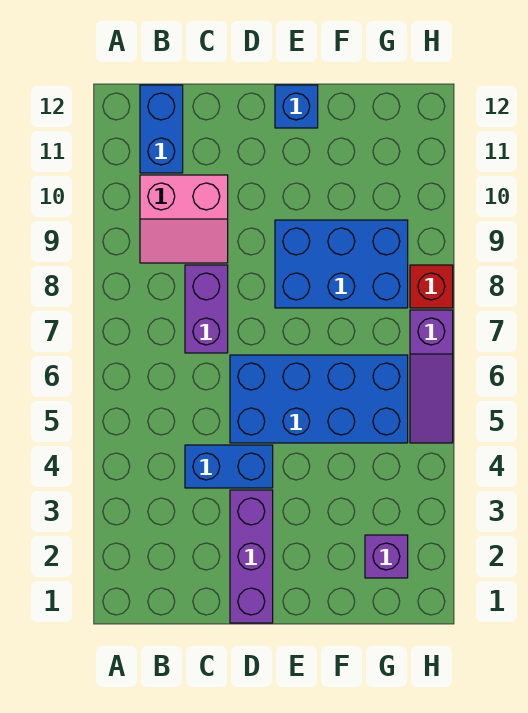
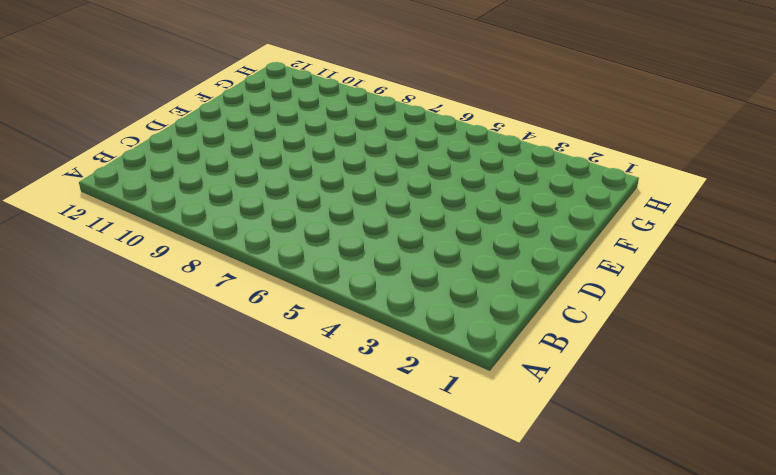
none -> pink 2x2 slope [140,175,228,263]
none -> blue 1x2 brick [140,85,183,173]

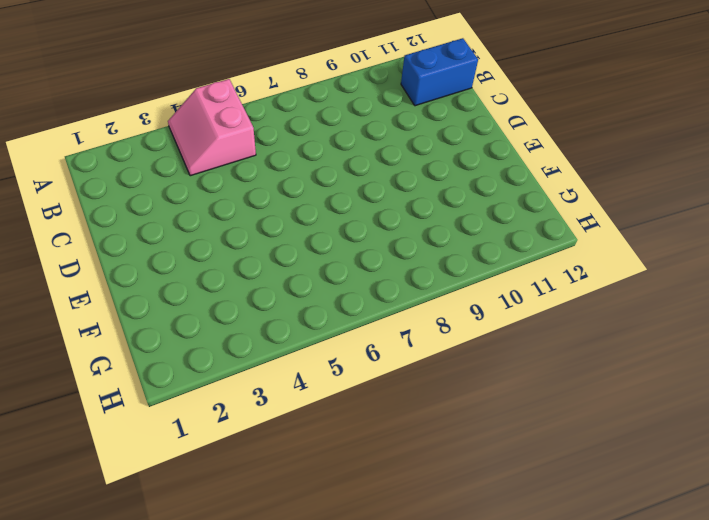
pink 2x2 slope [168,79,256,176] -> pink 2x2 slope moved to [140,175,228,263]
none -> blue 1x2 brick [185,445,273,488]
none -> purple 1x2 brick [185,265,228,353]

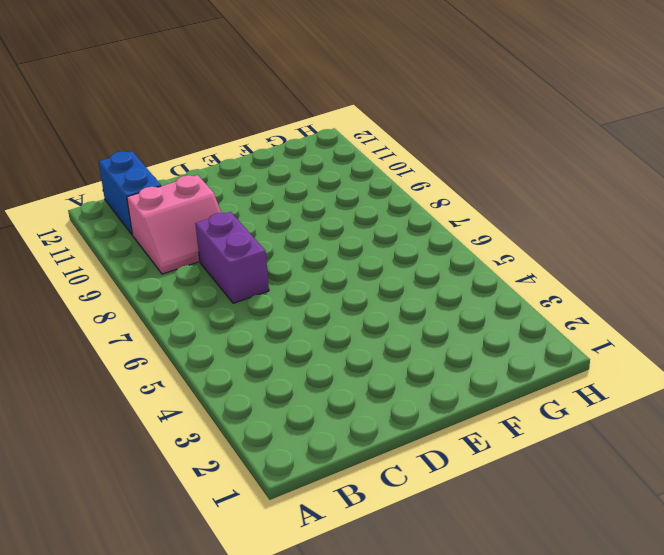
none -> blue 1x2 brick [185,445,273,488]
none -> purple 1x3 brick [230,490,273,623]

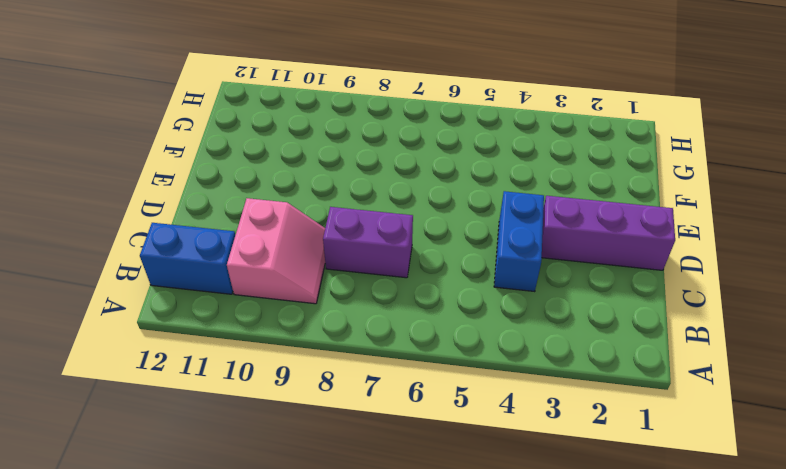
none -> blue 2x4 brick [230,355,408,443]
none -> blue 2x3 brick [275,220,408,308]

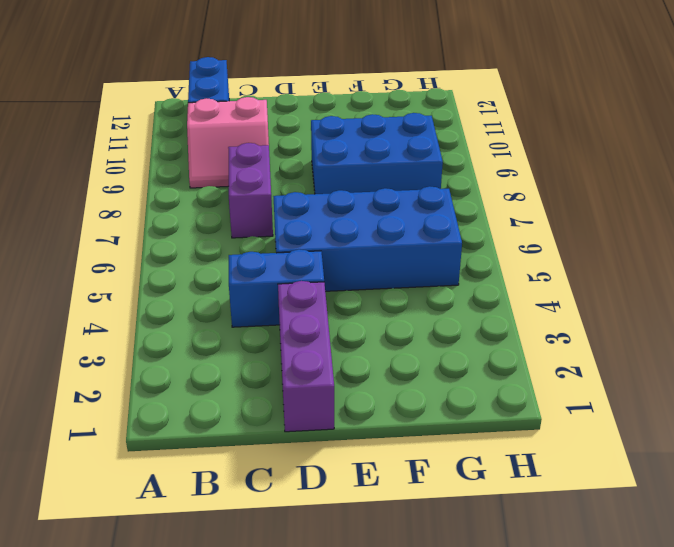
none -> blue 1x1 brick [275,85,318,128]
none -> purple 1x1 brick [365,535,408,578]

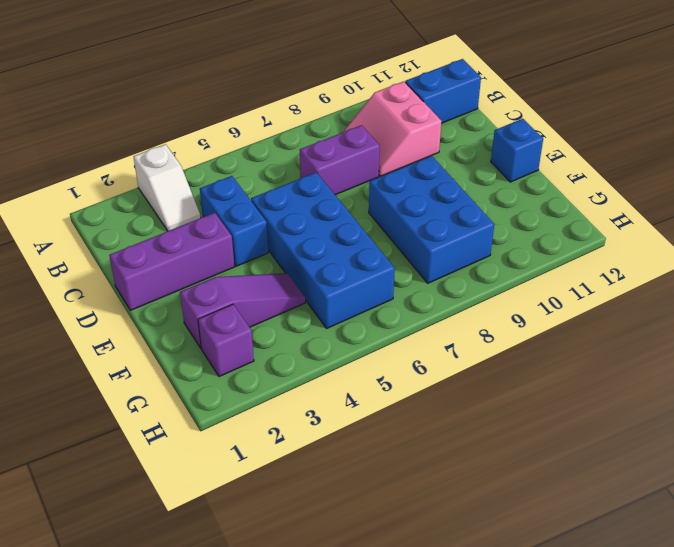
white 1x2 slope [134,144,200,231] -> none
purple 1x3 slope [180,273,305,348] -> purple 1x3 slope turned to [410,310,453,443]
none -> red 1x1 brick [410,265,453,308]

